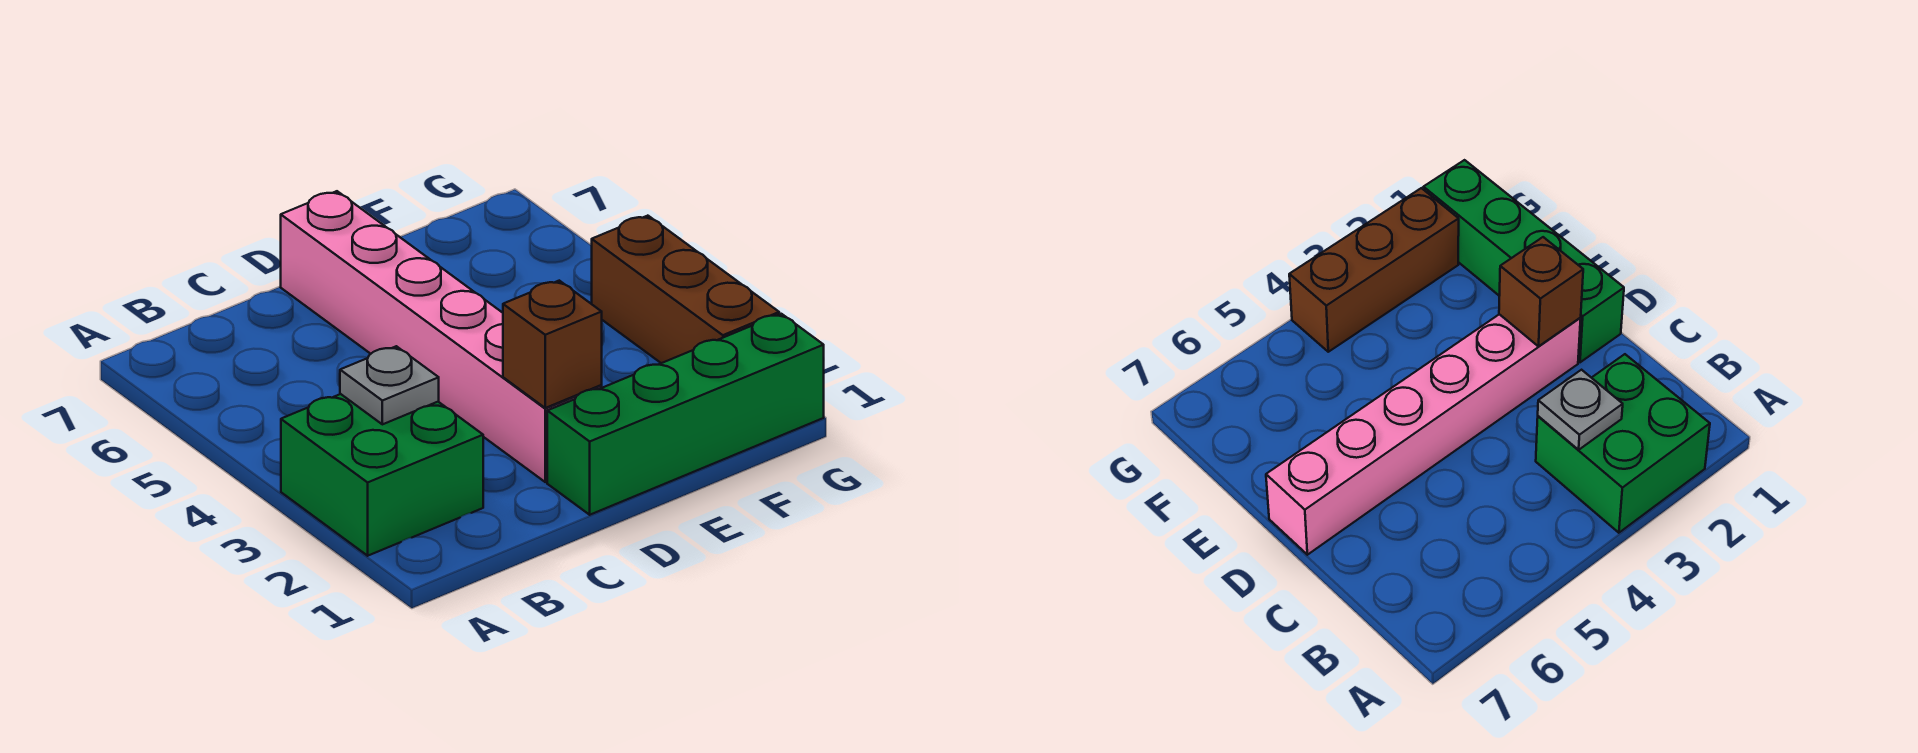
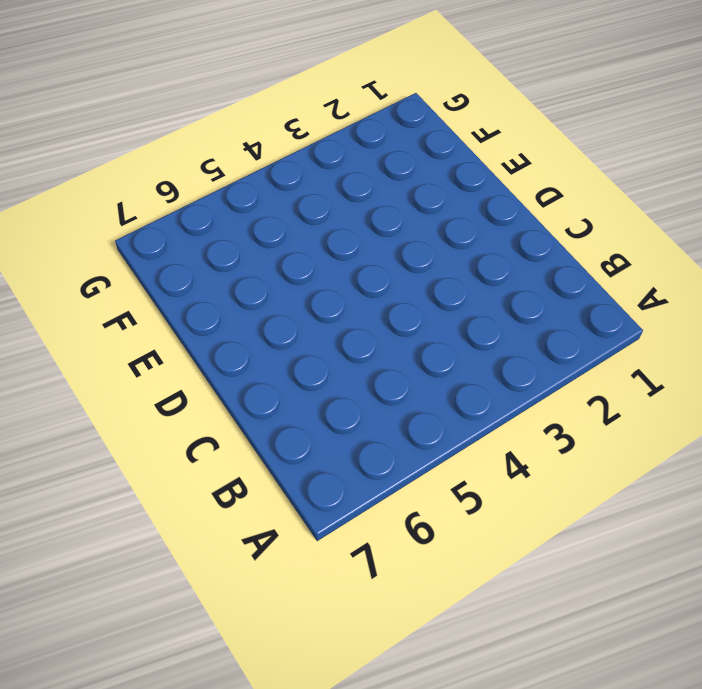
none -> green 2x2 brick [281,394,483,556]
none -> green 1x4 brick [547,314,824,515]

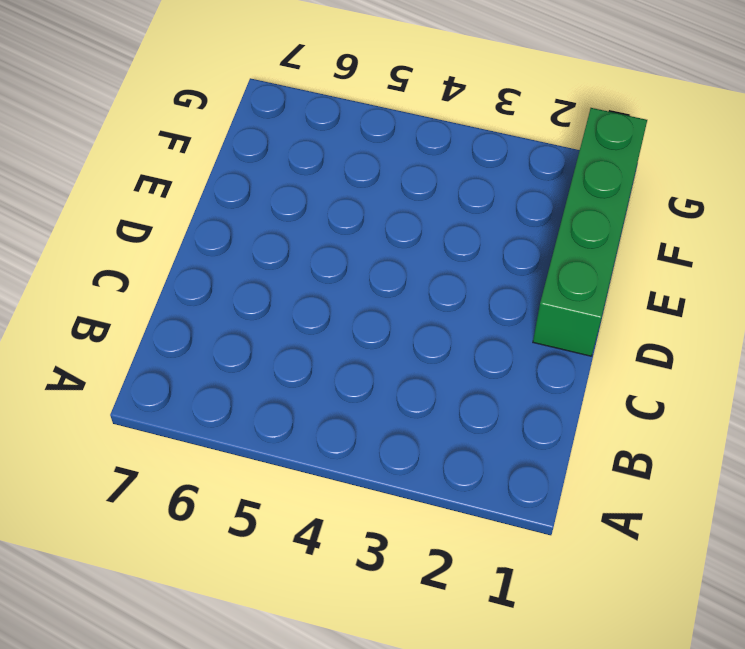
none -> green 2x2 brick [281,394,483,556]
none -> pink 1x6 brick [281,191,602,482]

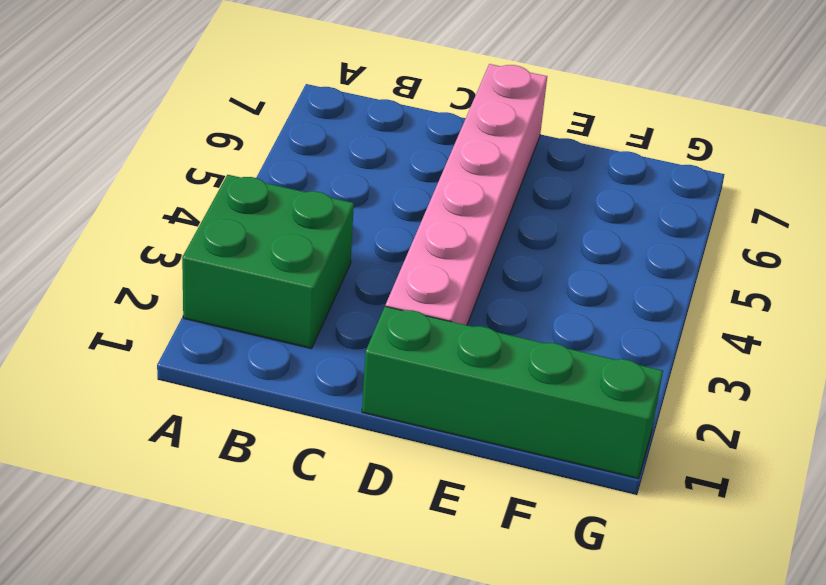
none -> brown 1x3 brick [592,216,779,363]
none -> grey 1x1 plate [340,346,439,424]

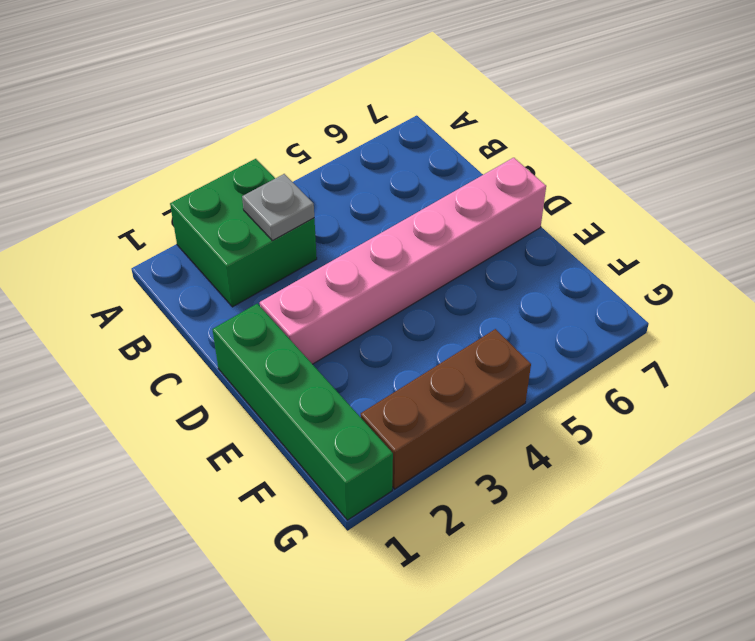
none -> brown 1x1 brick [503,281,602,408]

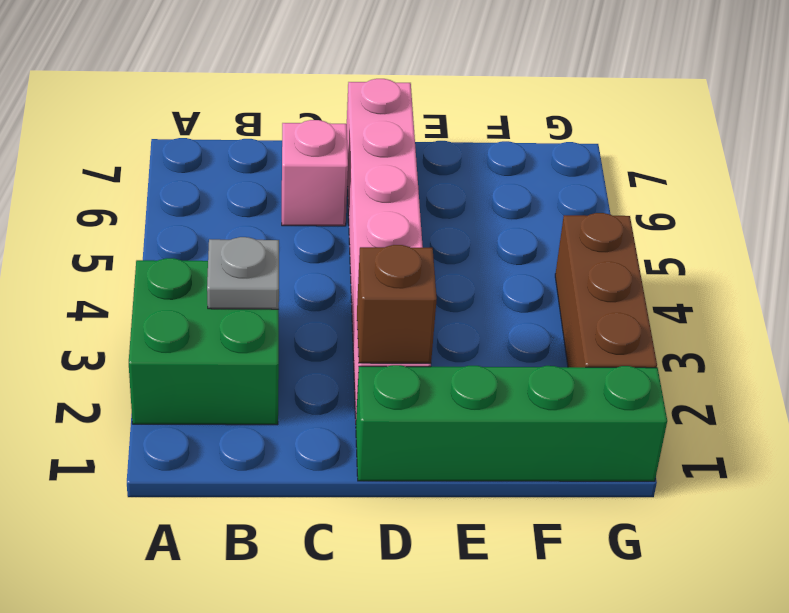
pink 1x1 brick [282,120,348,226] -> none

